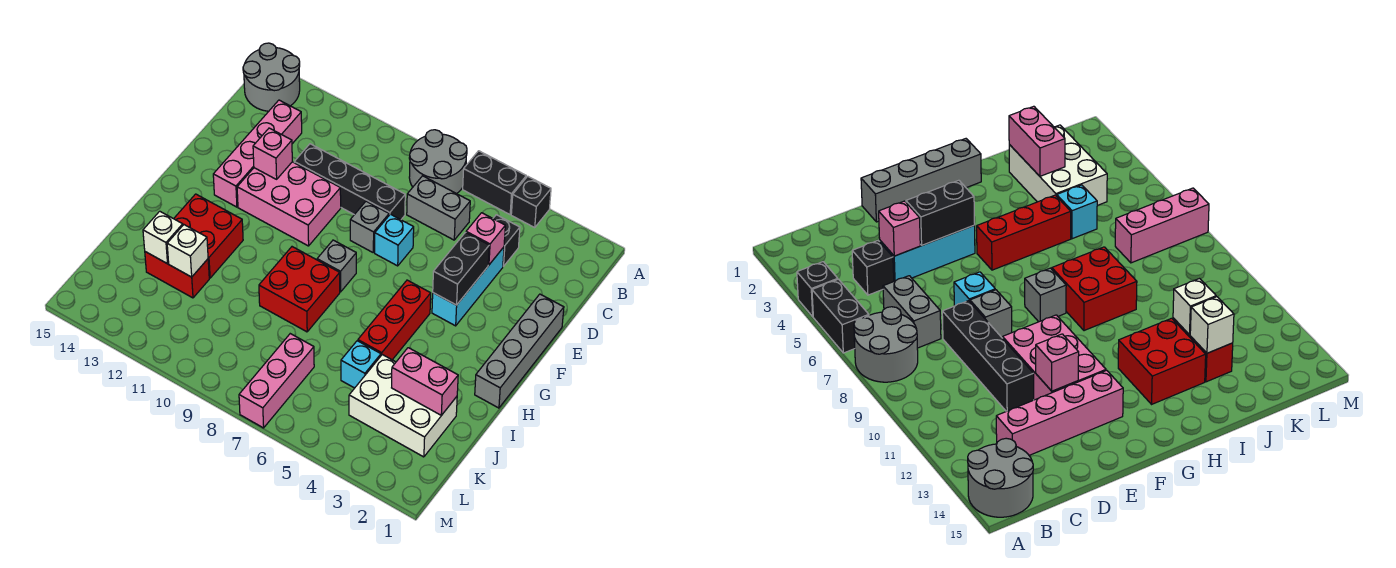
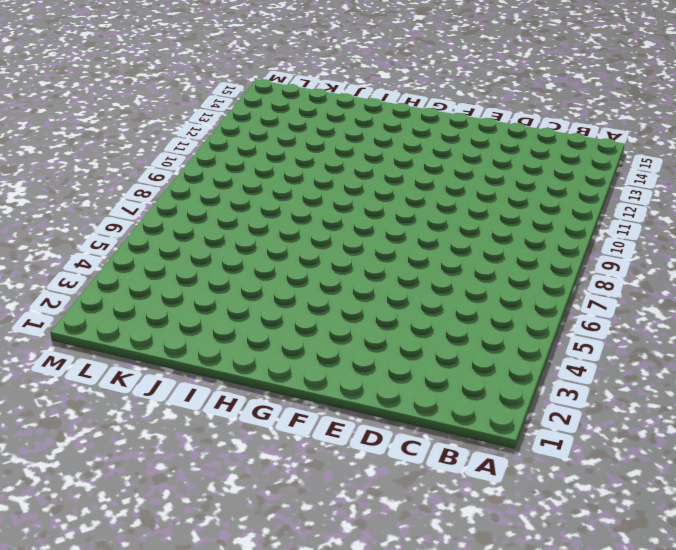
none -> black 1x1 brick [511,176,551,227]
none -> black 1x2 brick [463,151,526,214]
none -> grey 2x2 round brick [409,130,467,194]

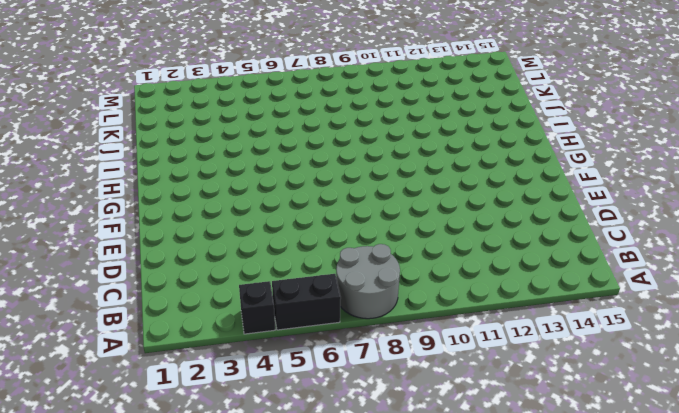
none -> grey 2x2 round brick [243,43,300,111]
none -> black 1x1 brick [493,215,520,266]
none -> grey 1x2 brick [407,176,470,240]

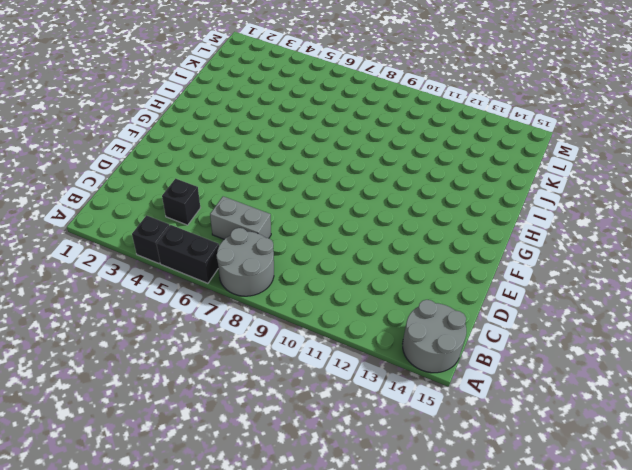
none -> pink 1x4 brick [213,100,302,207]
none -> cyan 1x3 brick [432,247,504,326]
none -> black 1x4 brick [294,144,405,220]

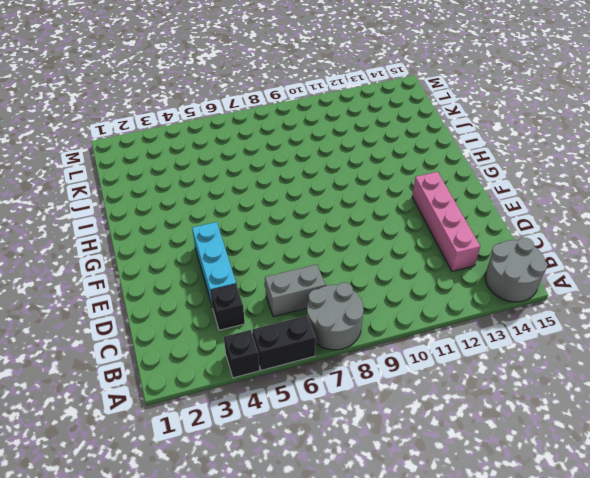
none -> black 1x4 brick [294,144,405,220]
none -> grey 1x4 brick [475,294,564,408]
none -> cyan 1x1 brick [375,214,414,266]

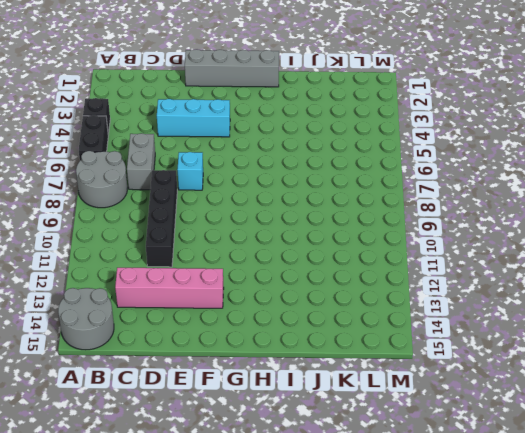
none -> black 1x1 brick [493,215,520,266]
none -> grey 1x1 brick [350,201,389,252]
none -> pink 2x3 brick [237,162,341,246]

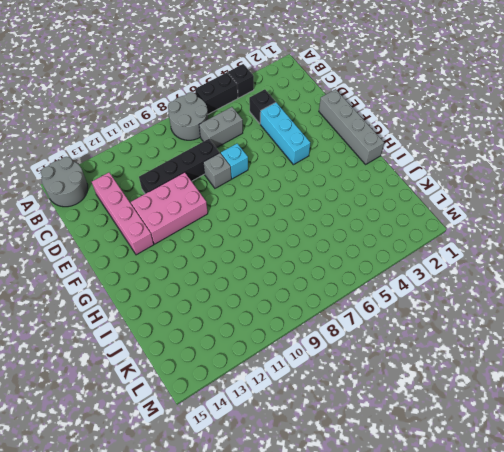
none -> red 1x3 brick [358,280,431,360]
none -> grey 1x1 brick [317,240,356,292]
none -> red 2x2 brick [259,247,340,332]

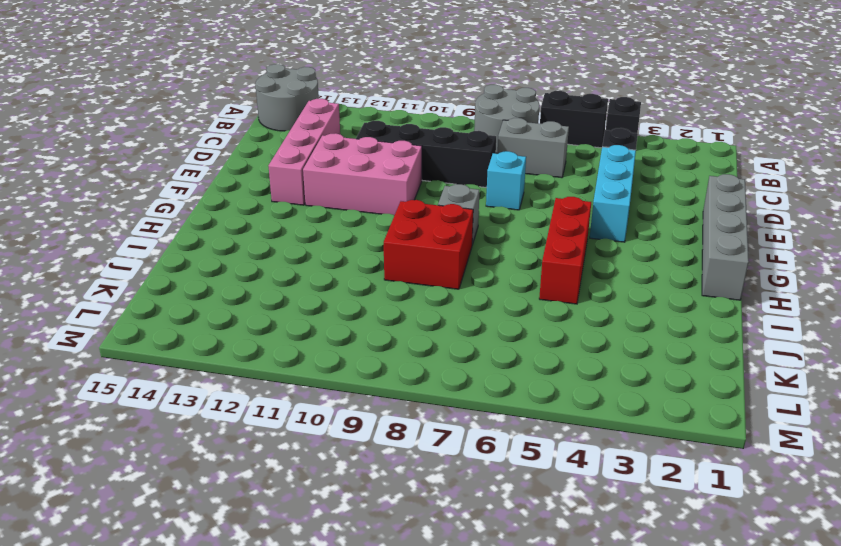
none -> grey 1x1 brick [350,201,389,252]
none -> red 2x2 brick [174,194,243,278]
none -> white 2x3 brick [349,355,457,457]

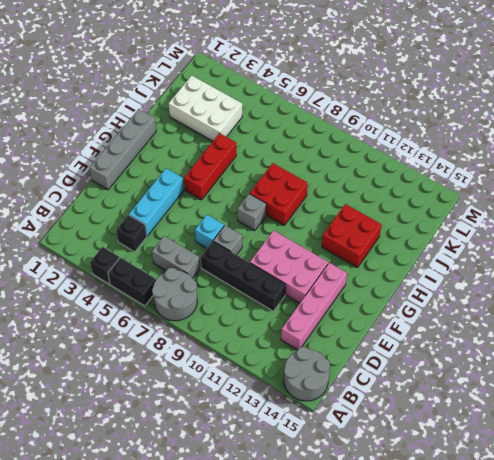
none -> cyan 1x1 brick [341,341,381,388]
none -> red 1x2 brick [145,252,209,298]
none -> pink 1x3 brick [239,334,314,428]

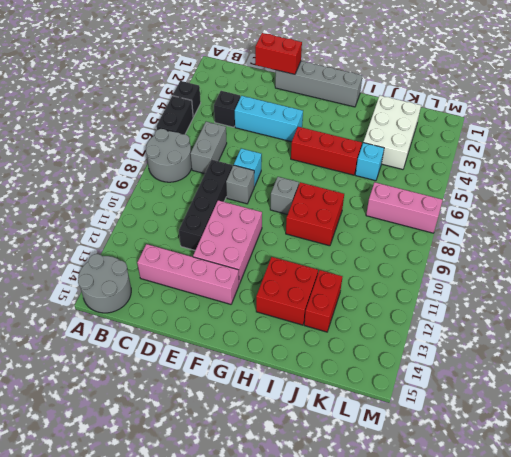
red 1x2 brick [255,33,302,74] -> none
none -> pink 1x1 brick [466,213,505,265]
none -> black 1x2 brick [433,233,489,305]
none -> pink 1x1 brick [253,128,292,179]

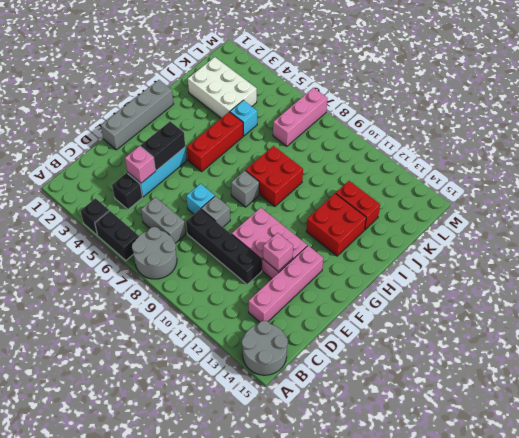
none -> pink 1x2 brick [392,348,458,415]
none -> white 1x1 brick [167,225,208,277]
none -> white 1x1 brick [143,211,183,264]

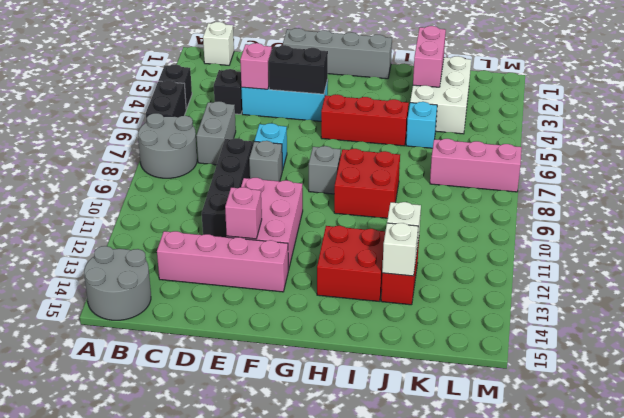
white 1x1 brick [203,22,234,65] -> none

